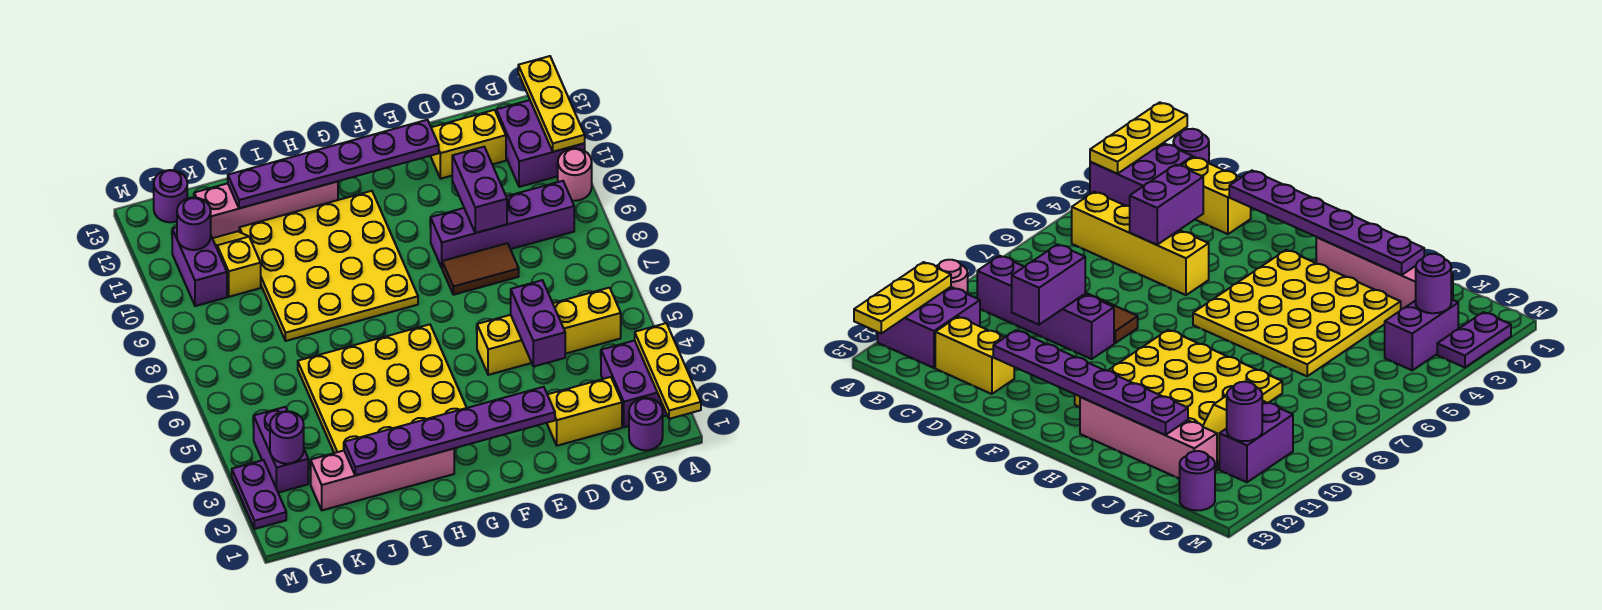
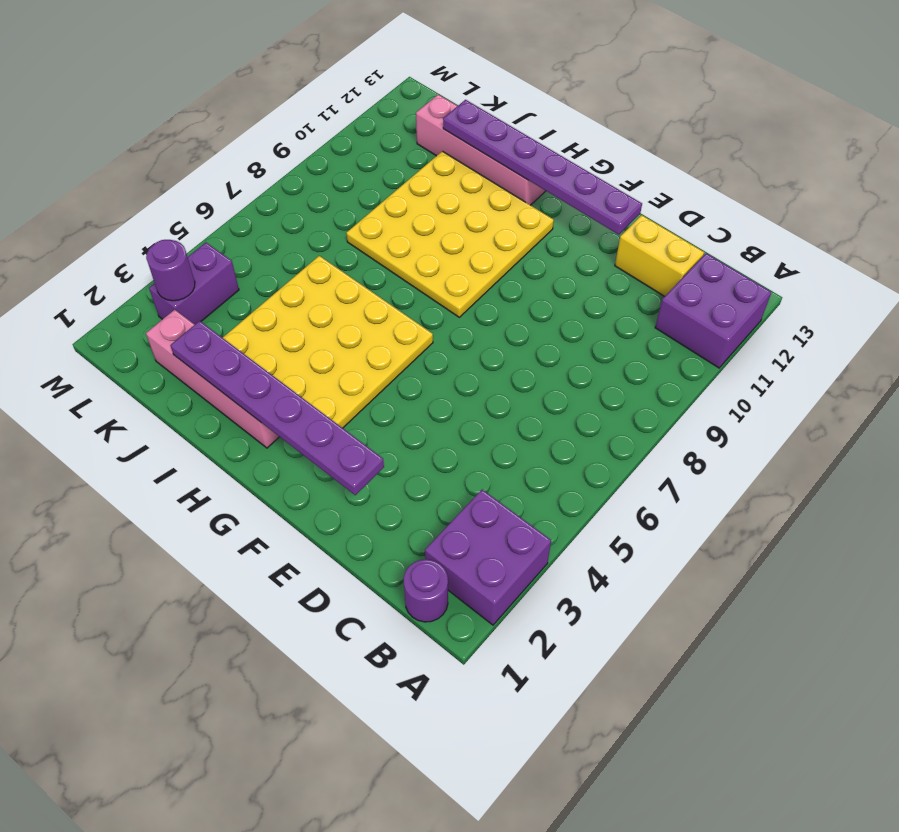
none -> pink 1x1 round brick [558,148,592,201]
none -> yellow 1x4 brick [477,288,621,375]
none -> purple 1x4 brick [431,181,574,268]

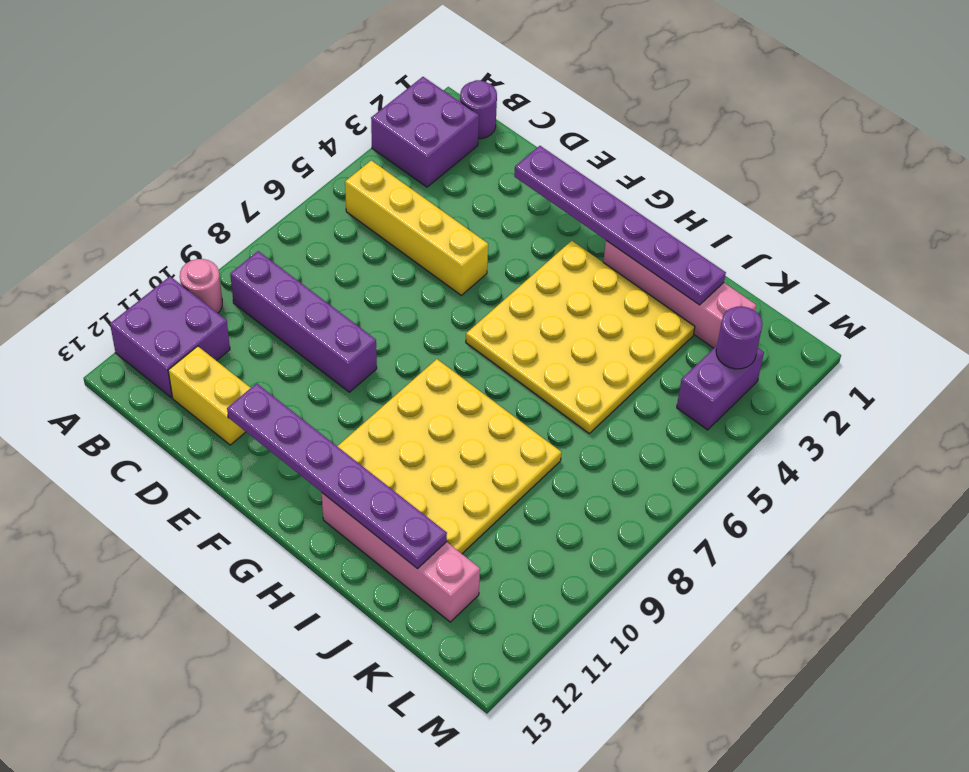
none -> yellow 1x2 brick [547,377,622,446]
none -> brown 1x2 tile [442,243,519,295]
none -> yellow 1x2 slope [213,231,261,297]

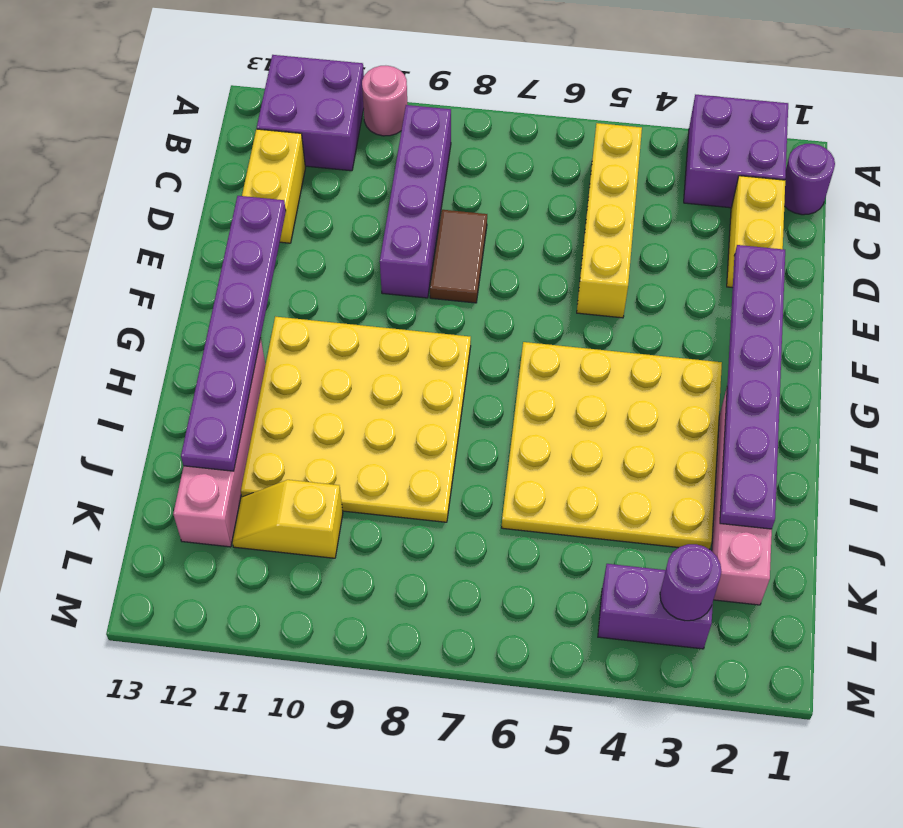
none -> purple 1x2 brick [172,227,227,306]
none -> purple 1x1 round brick [154,170,187,222]
none -> purple 1x2 plate [232,460,286,529]

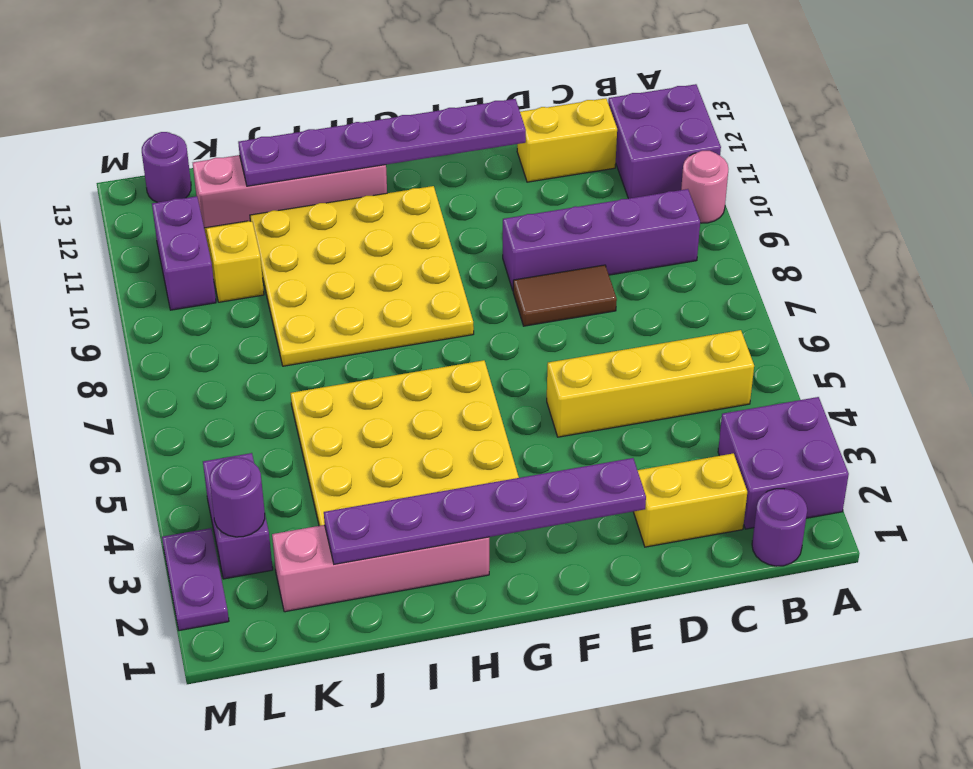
none -> yellow 1x3 plate [635,323,701,419]
none -> yellow 1x3 plate [518,56,585,152]
none -> purple 1x2 brick [511,280,565,367]

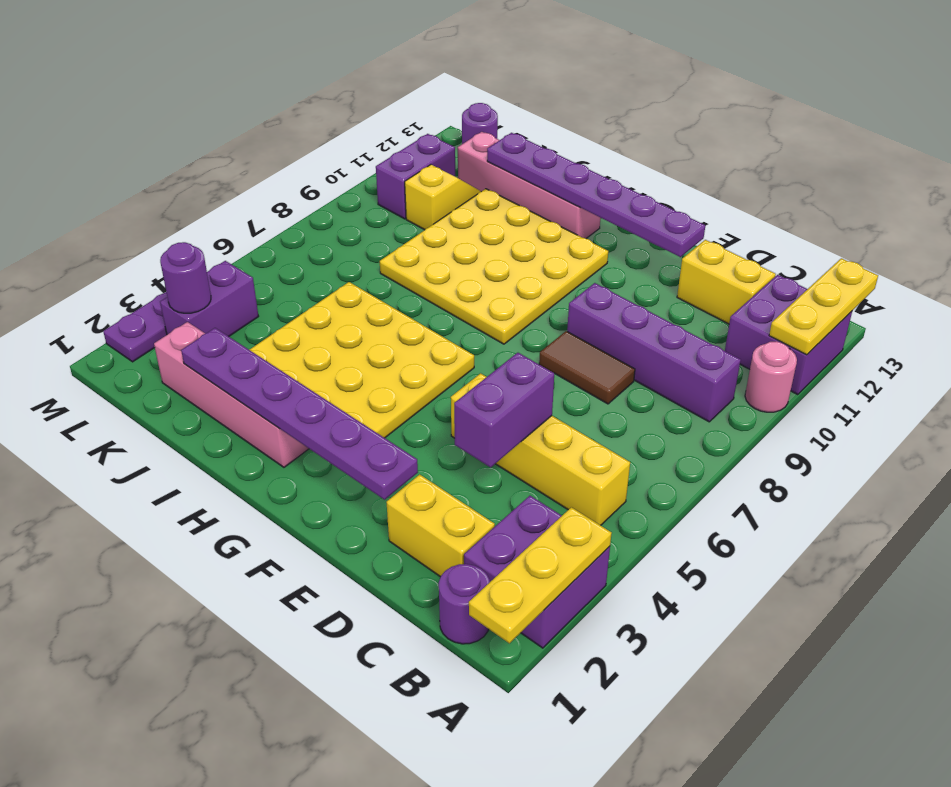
none -> purple 1x2 brick [452,147,507,233]
none -> purple 1x1 round brick [177,198,211,250]

